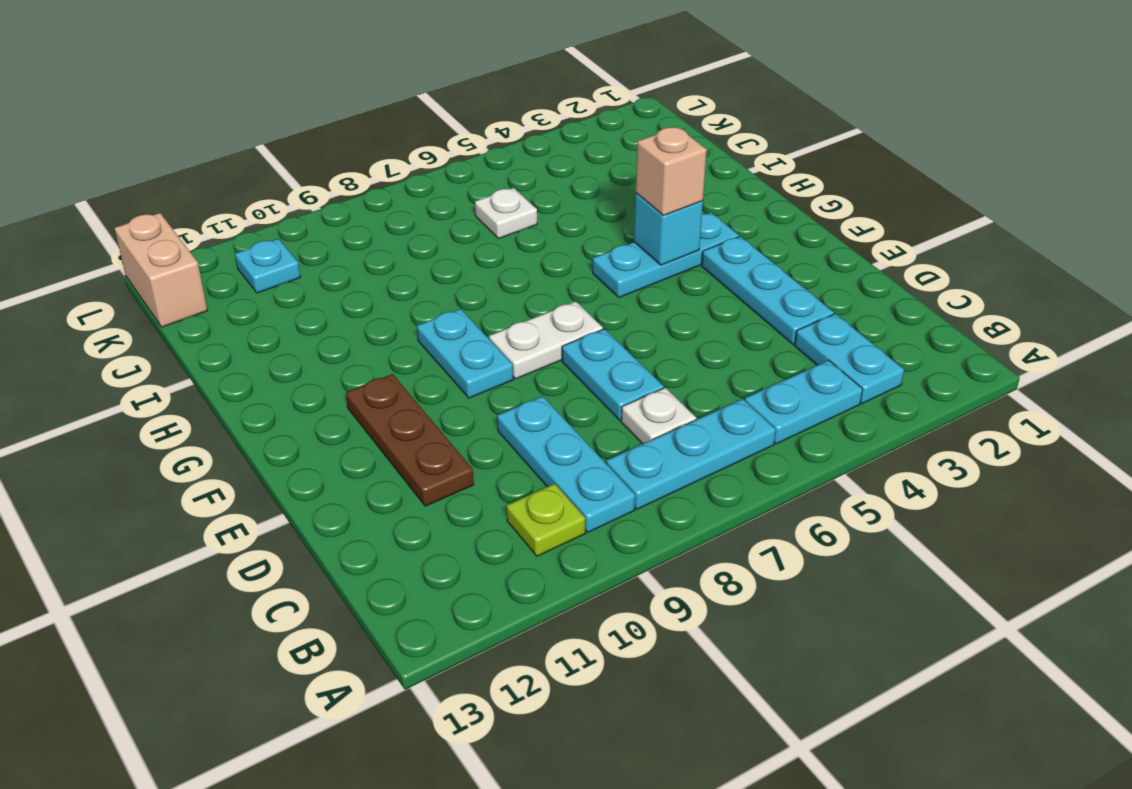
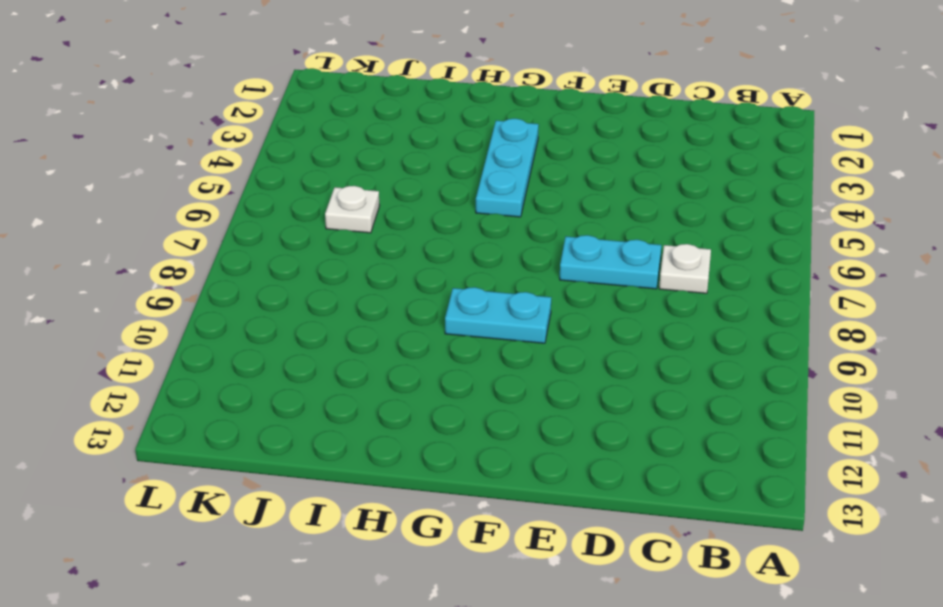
none -> cyan 1x2 plate [795,314,904,403]
none -> cyan 1x2 plate [745,360,863,444]
none -> cyan 1x3 plate [606,399,776,509]

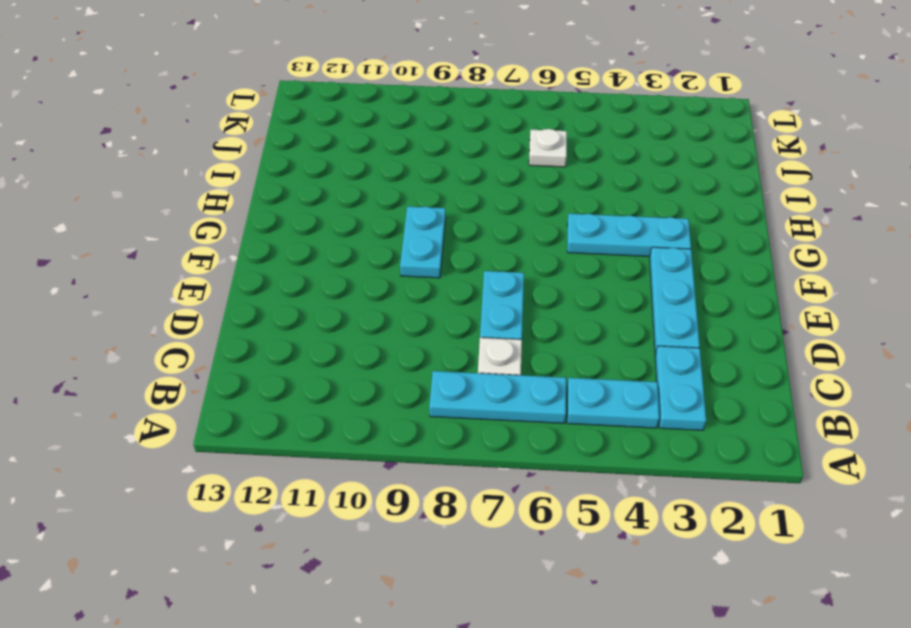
none -> cyan 1x3 plate [497,396,635,532]
none -> lime 1x1 plate [507,484,585,556]
none -> brown 1x3 plate [346,374,474,506]

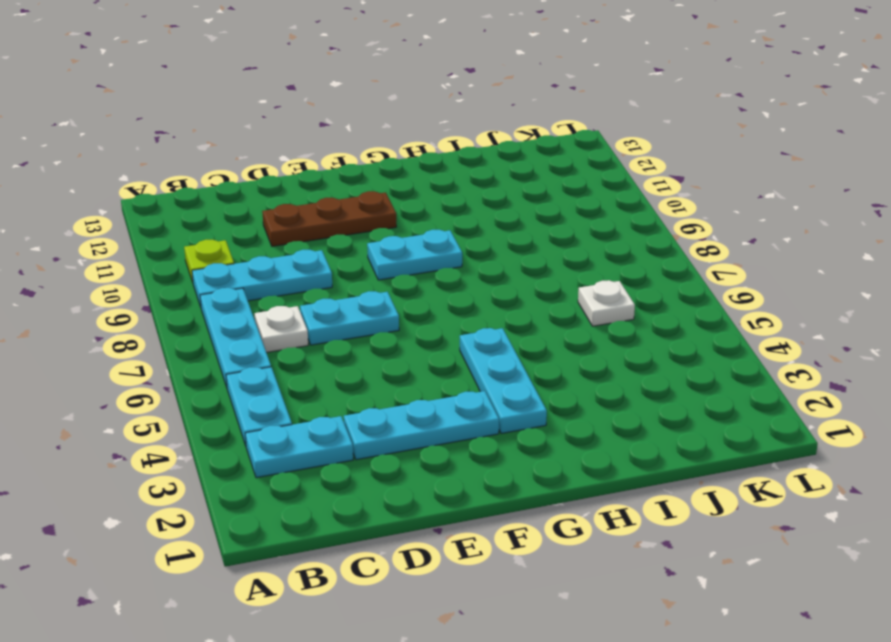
none -> white 1x2 plate [489,301,603,379]
none -> cyan 1x1 plate [235,239,300,293]
none -> tan 1x2 brick [114,213,208,327]

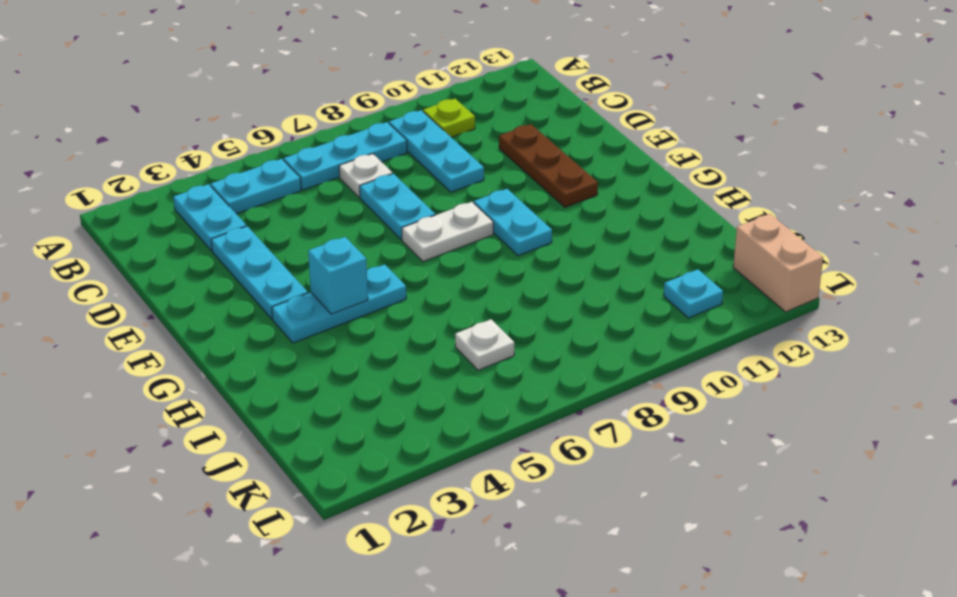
none -> tan 1x1 brick [636,127,707,216]

